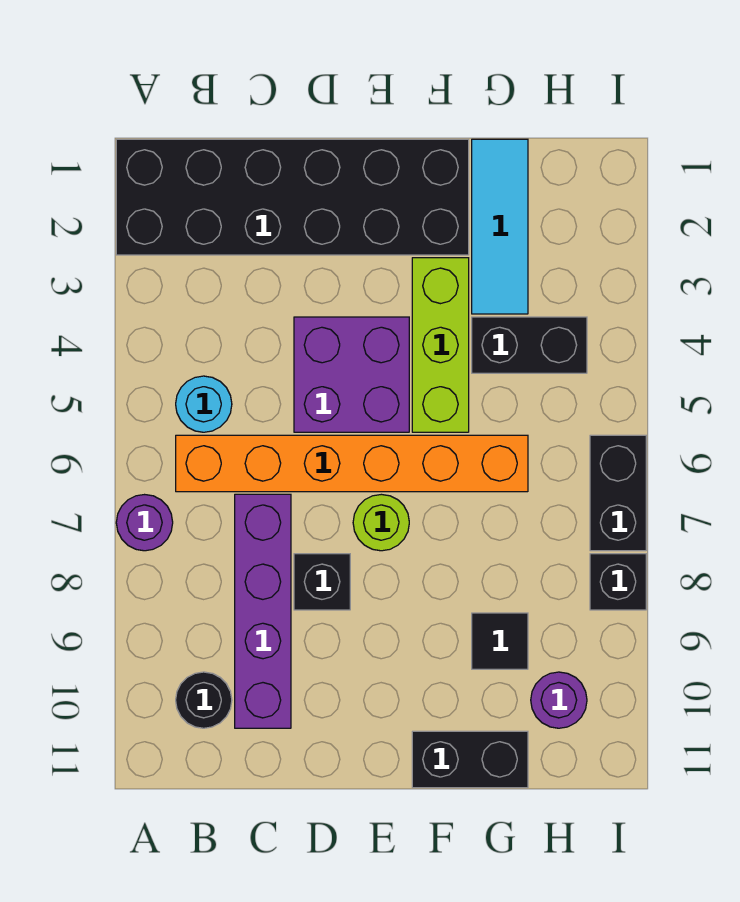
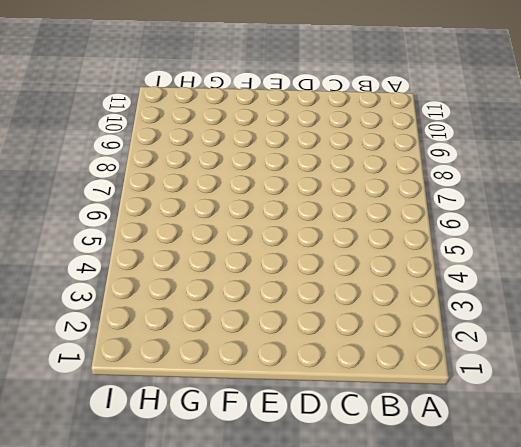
none -> black 2x6 brick [116,139,469,255]
none -> purple 1x1 round brick [116,495,173,551]
none -> cyan 1x1 round brick [176,376,232,432]

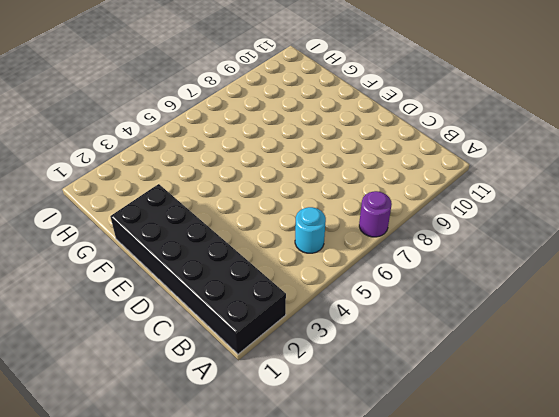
none -> orange 1x6 brick [176,435,528,492]
none -> black 1x1 round brick [176,672,232,728]
none -> purple 1x4 brick [235,494,291,728]

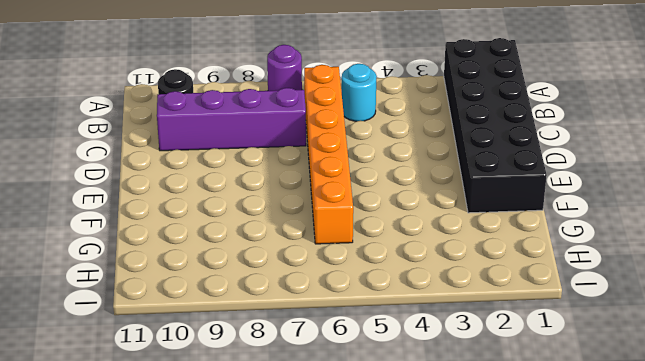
none -> purple 2x2 brick [294,317,409,432]
none -> black 1x1 brick [294,554,350,610]
none -> lime 1x1 round brick [353,494,409,551]

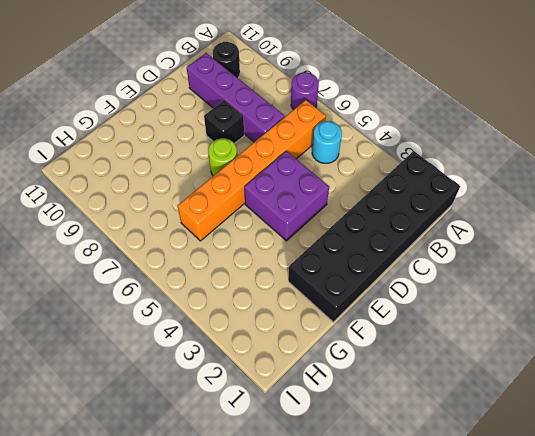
none -> lime 1x3 brick [412,258,469,432]
none -> black 1x2 brick [412,731,528,788]
none -> cyan 1x3 tile [472,139,528,314]

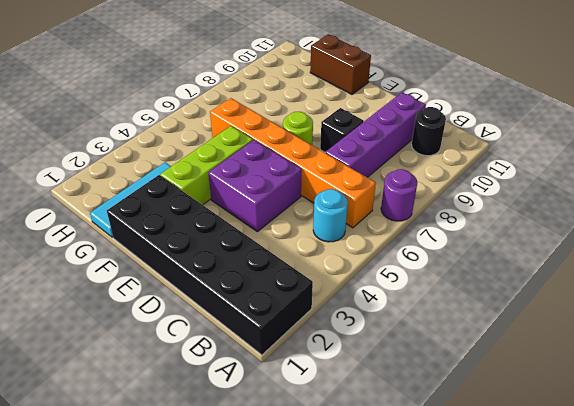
brown 1x2 brick [310,34,371,94] -> black 1x2 brick [412,731,528,788]
none -> black 1x2 brick [472,317,587,373]
none -> black 1x1 tile [472,613,528,669]
none -> purple 1x1 round brick [531,672,587,728]

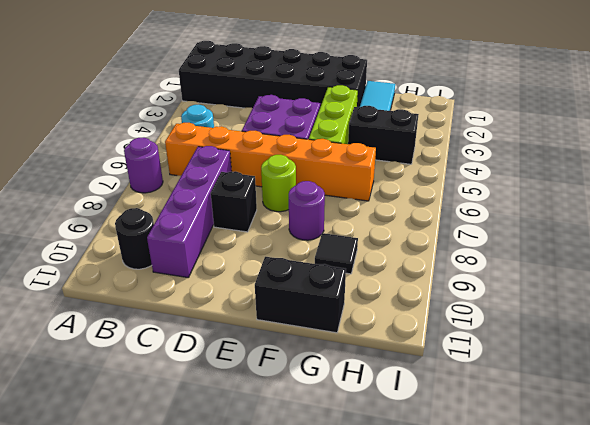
purple 1x1 round brick [289,181,325,240] -> purple 1x1 round brick moved to [531,672,587,728]
none -> black 1x2 brick [590,435,646,551]
none -> black 1x1 brick [590,554,646,610]

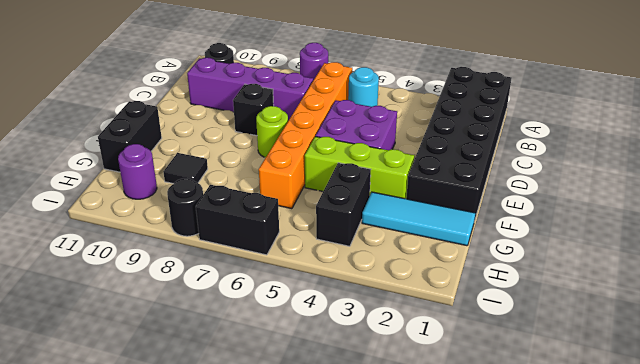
black 1x1 round brick [167,178,203,236] -> black 1x1 brick [590,554,646,610]

